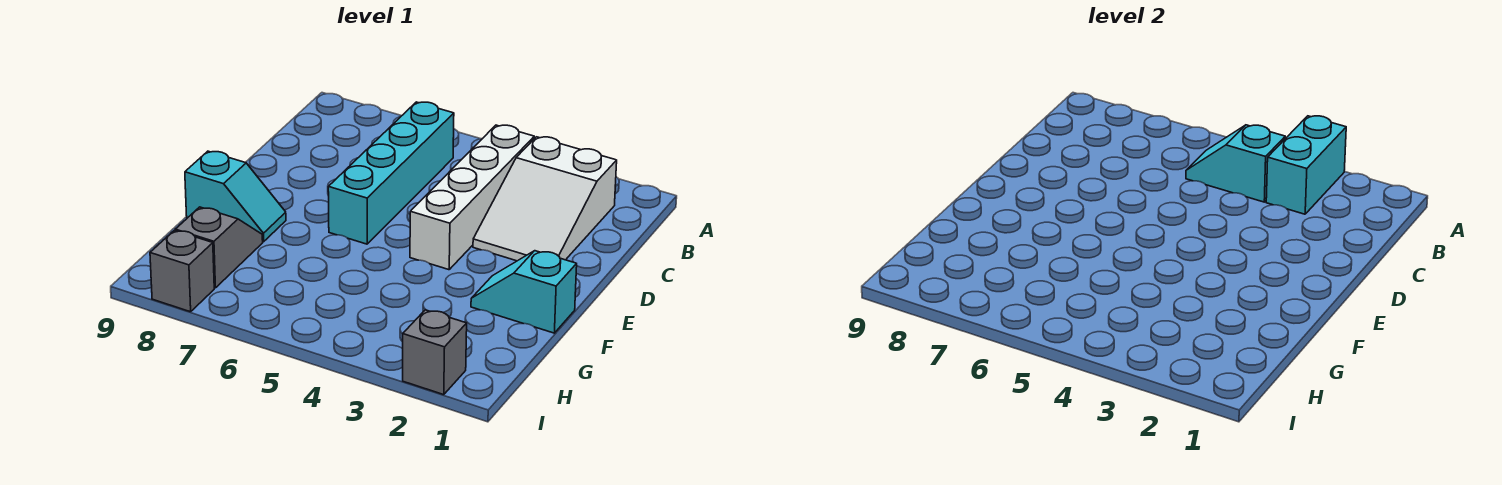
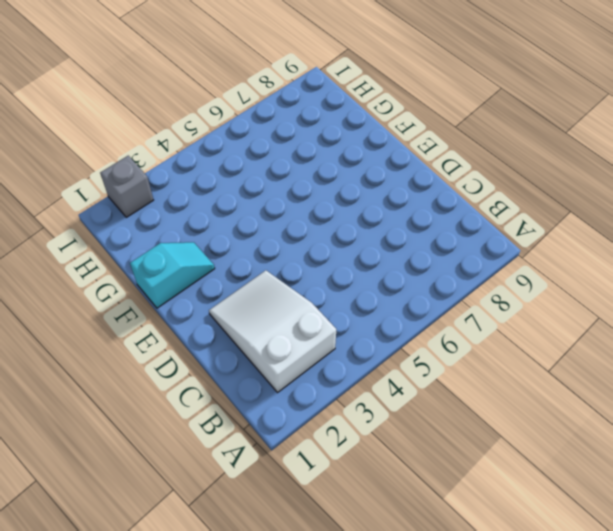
none -> white 1x4 brick [410,125,534,270]
none -> cyan 1x4 brick [328,102,454,244]

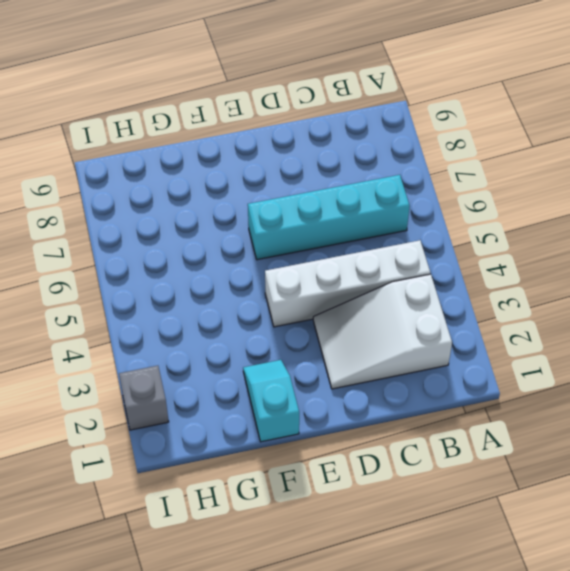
none -> cyan 1x2 slope [185,151,286,242]
none -> grey 1x2 slope [175,207,263,288]

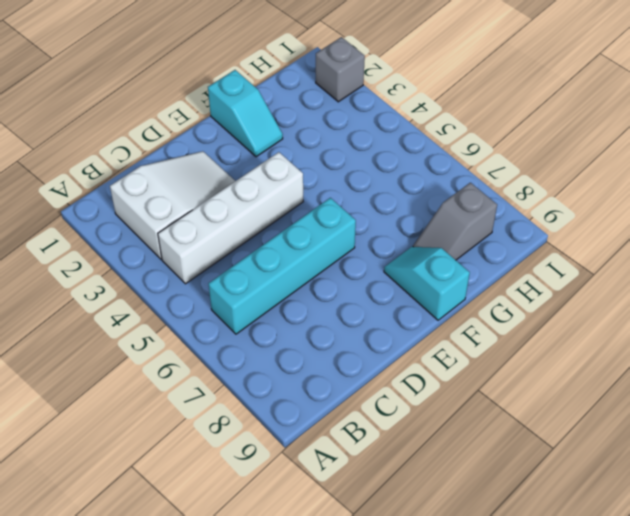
none -> grey 1x1 brick [150,230,214,312]
none -> cyan 1x2 brick [1266,116,1346,214]

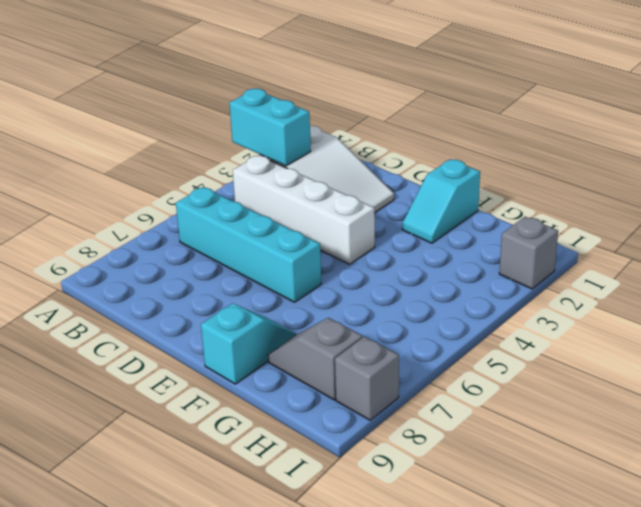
none -> cyan 1x2 slope [1186,125,1285,202]

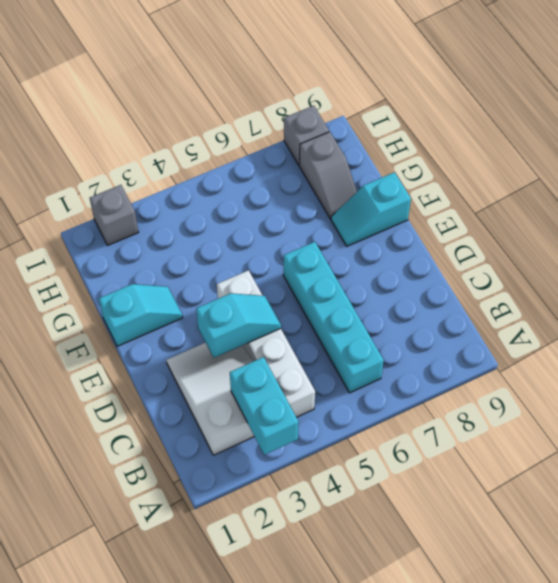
cyan 1x2 slope [196,293,281,358] -> cyan 1x2 slope moved to [1186,125,1285,202]

